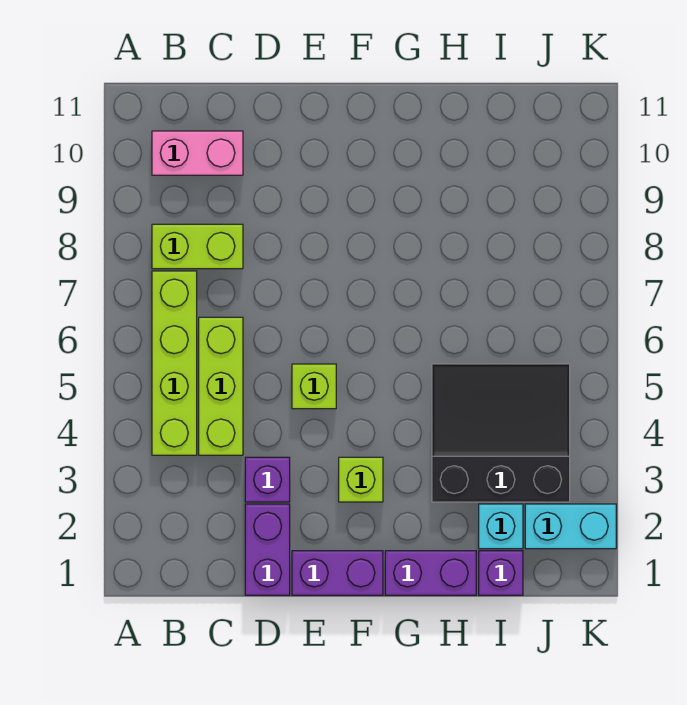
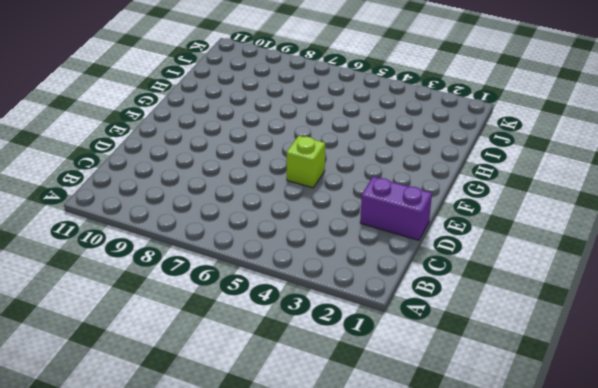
none -> lime 1x4 brick [152,271,197,455]
none -> lime 1x2 brick [152,224,243,269]
none -> pink 1x2 brick [152,131,243,175]

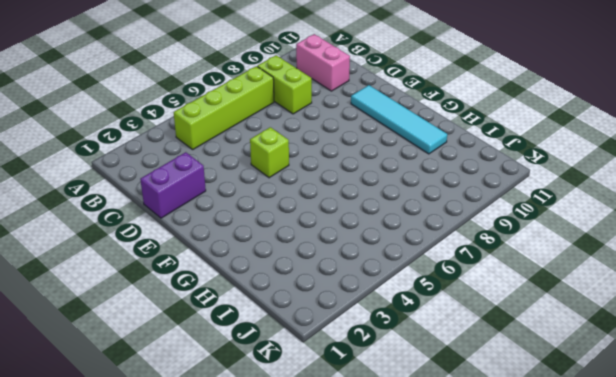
cyan 1x4 tile [351,85,447,154] -> none
none -> lime 1x3 brick [199,317,243,455]
none -> purple 1x1 brick [245,457,290,502]
none -> purple 1x2 brick [292,551,383,595]

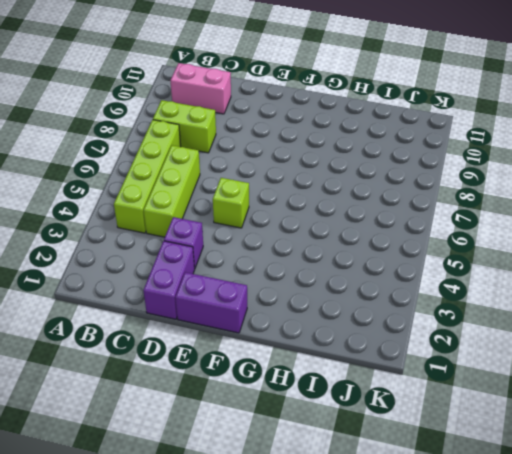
none -> lime 1x1 brick [339,457,383,502]
none -> purple 1x2 brick [385,551,476,595]
none -> black 3x3 slope [432,364,570,502]

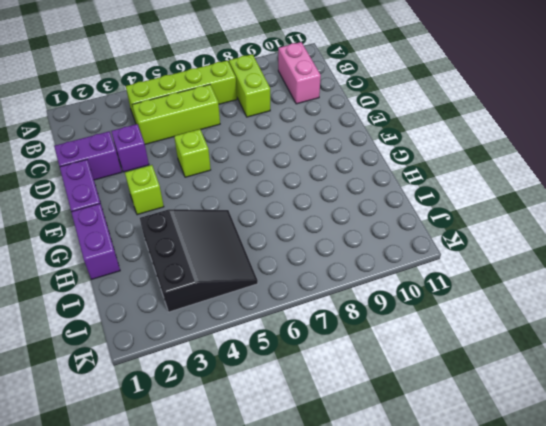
none -> purple 1x1 brick [479,551,523,595]
none -> cyan 1x1 brick [479,504,523,549]
none -> cyan 1x2 brick [525,504,616,549]

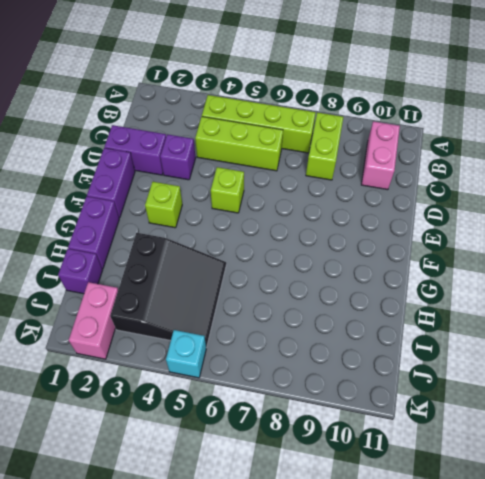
pink 1x2 brick [68,282,118,359] -> cyan 1x2 brick [525,504,616,549]
cyan 1x1 brick [166,330,206,378] -> cyan 1x1 brick moved to [479,504,523,549]

